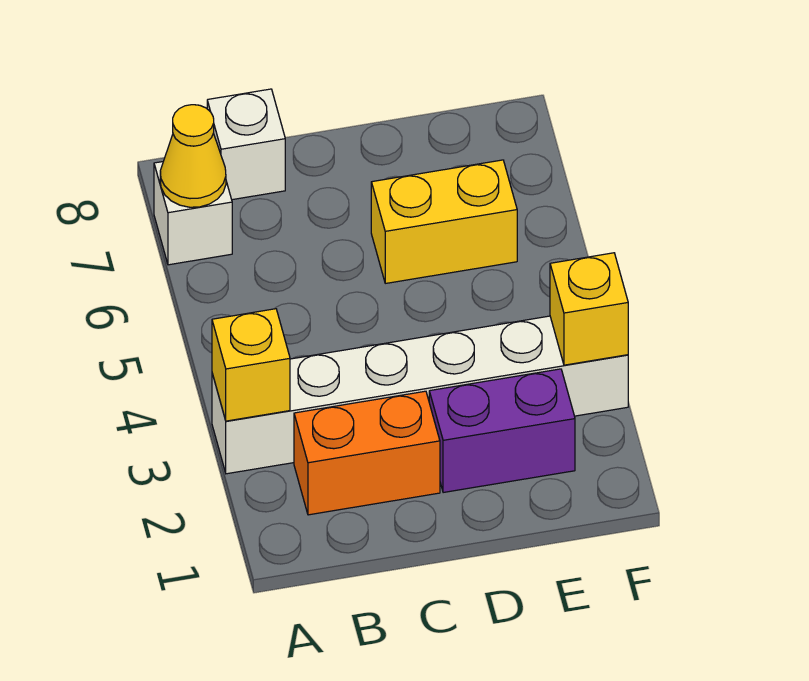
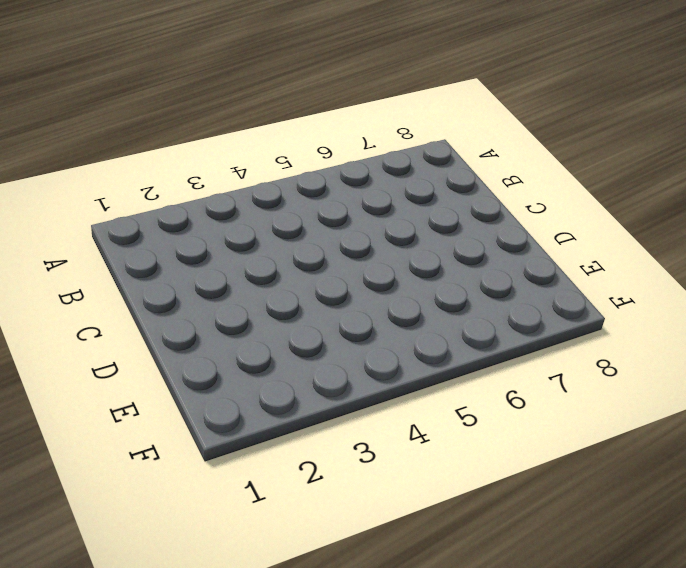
none -> white 1x6 brick [212,316,628,474]
none -> white 1x1 brick [154,162,232,265]

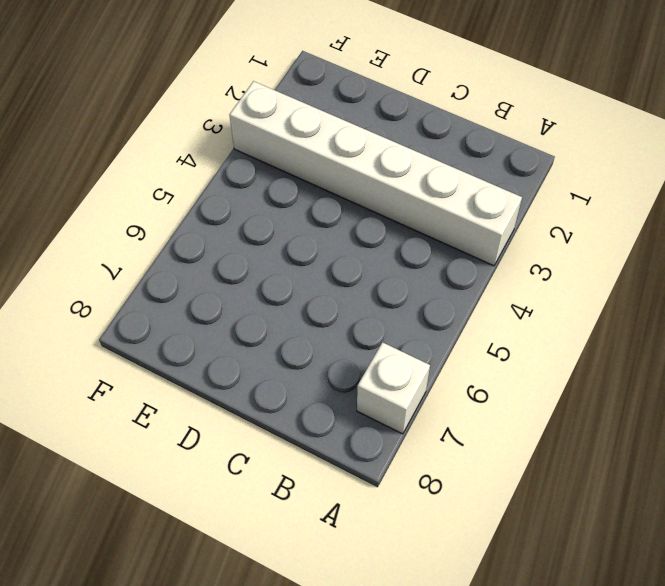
none -> orange 1x2 brick [294,391,440,515]
none -> white 1x1 brick [207,89,285,200]

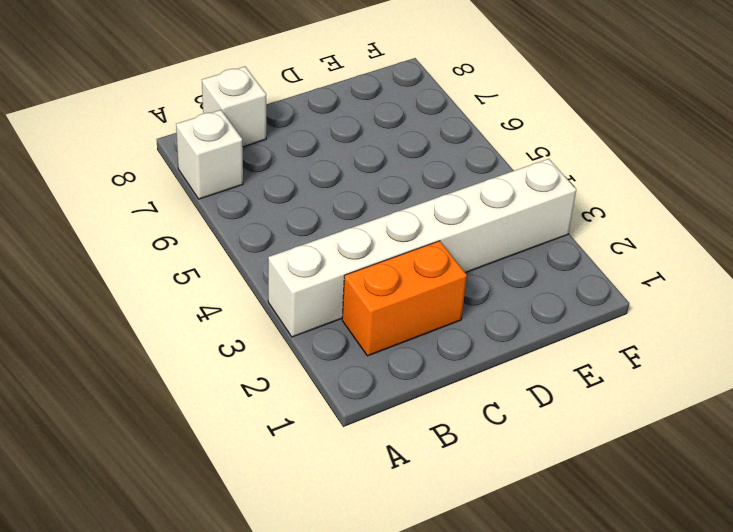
none -> purple 1x2 brick [429,369,575,493]
none -> yellow 1x2 brick [371,160,517,283]

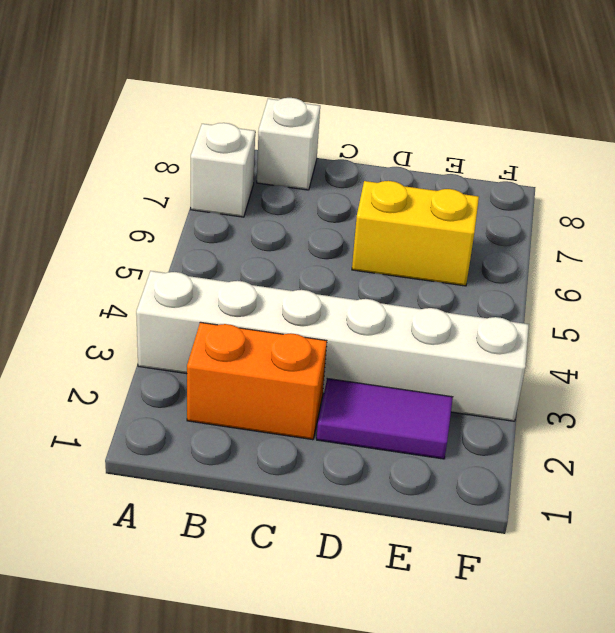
purple 1x2 tile [317,379,453,459] -> purple 1x2 brick [429,369,575,493]
none -> yellow 1x1 brick [212,309,290,421]
none -> yellow 1x1 cone [160,105,226,207]

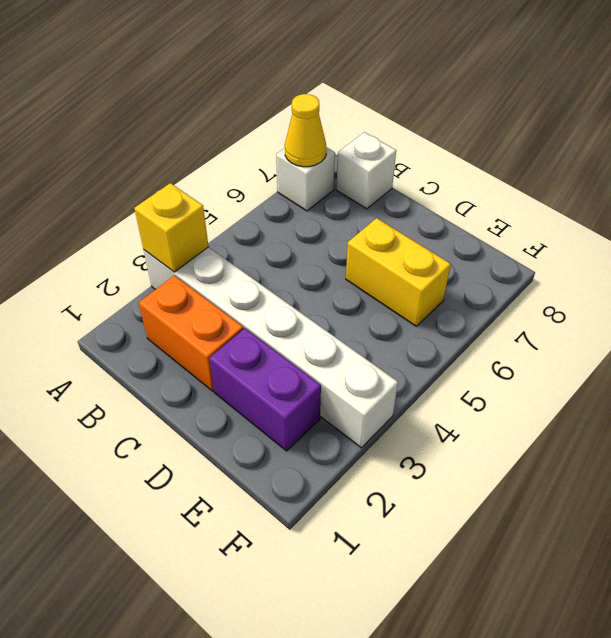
none -> yellow 1x1 brick [550,253,628,365]

